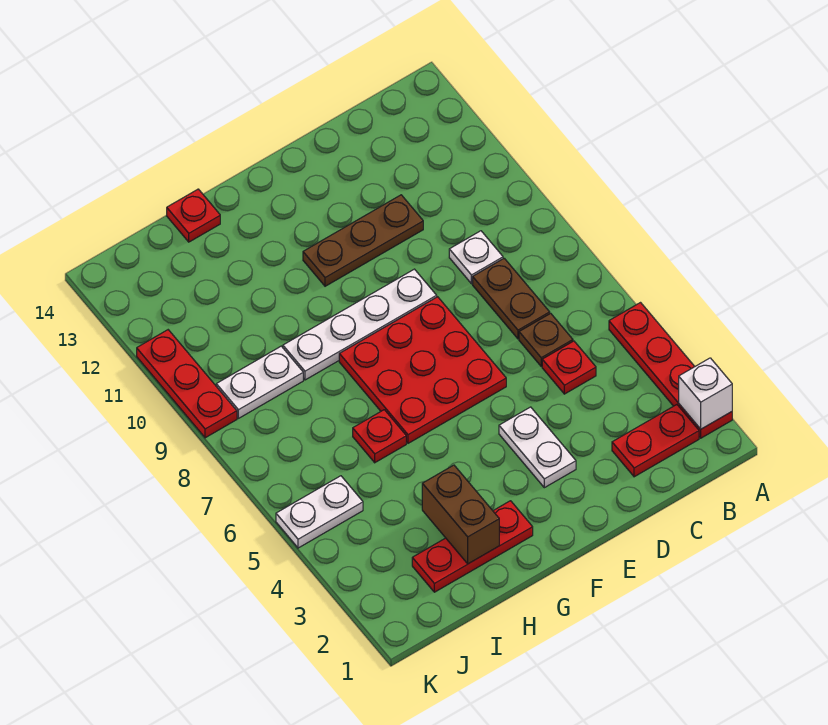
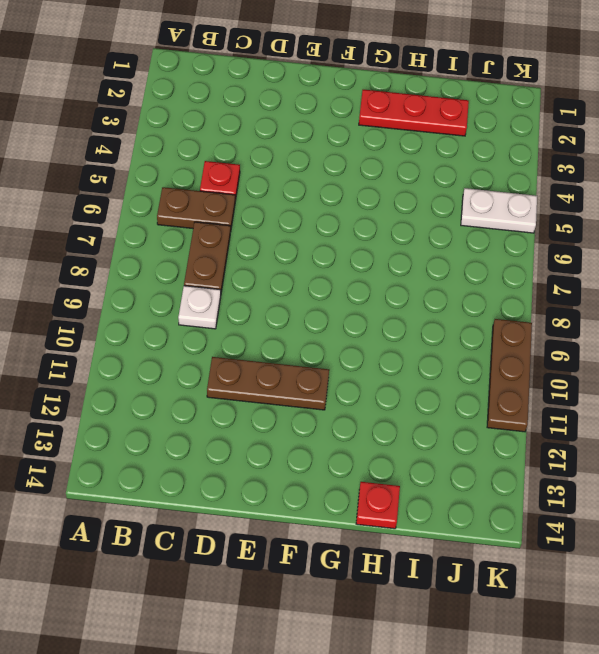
brown 1x2 plate [157,187,235,232] -> brown 1x1 plate [519,313,573,366]
brown 1x3 plate [487,319,532,432] -> red 1x3 plate [137,330,237,438]
none -> red 1x4 plate [609,303,732,438]
none -> red 1x2 plate [612,405,699,477]
none -> white 1x2 plate [499,407,576,488]

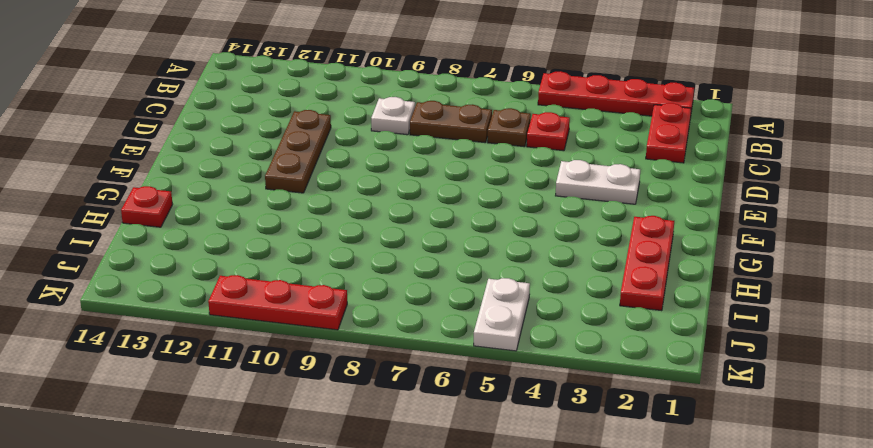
none -> red 3x3 plate [339,297,506,443]
none -> white 1x4 plate [283,269,437,380]
none -> red 1x1 plate [353,410,406,463]

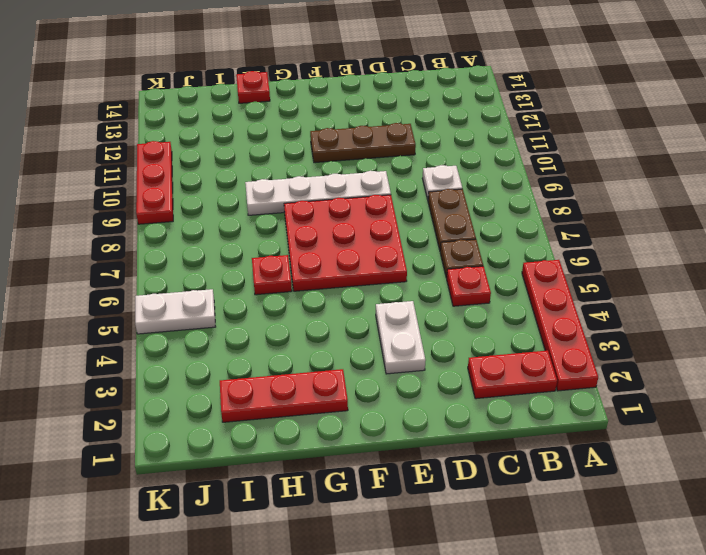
none -> white 1x2 plate [216,346,303,418]
none -> white 1x1 brick [679,358,732,429]
none -> brown 1x2 brick [422,465,499,564]

